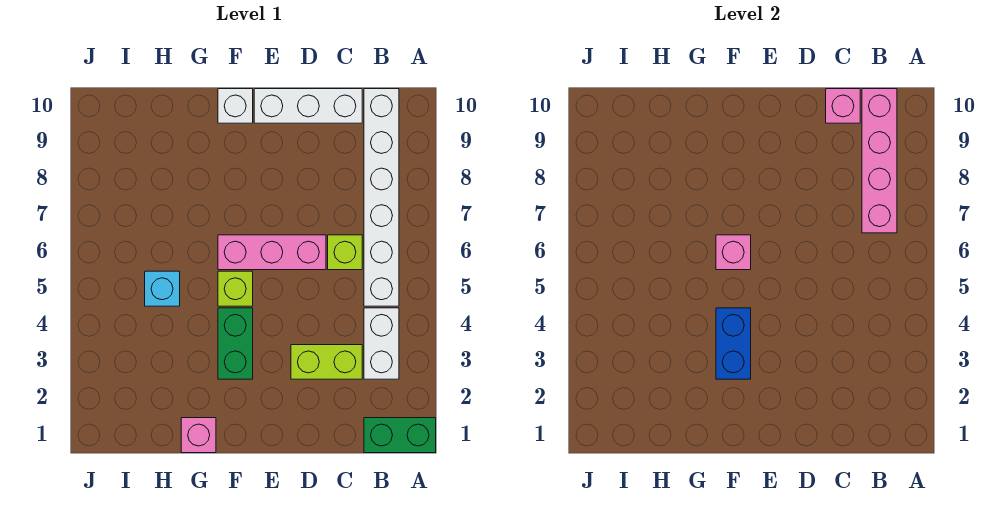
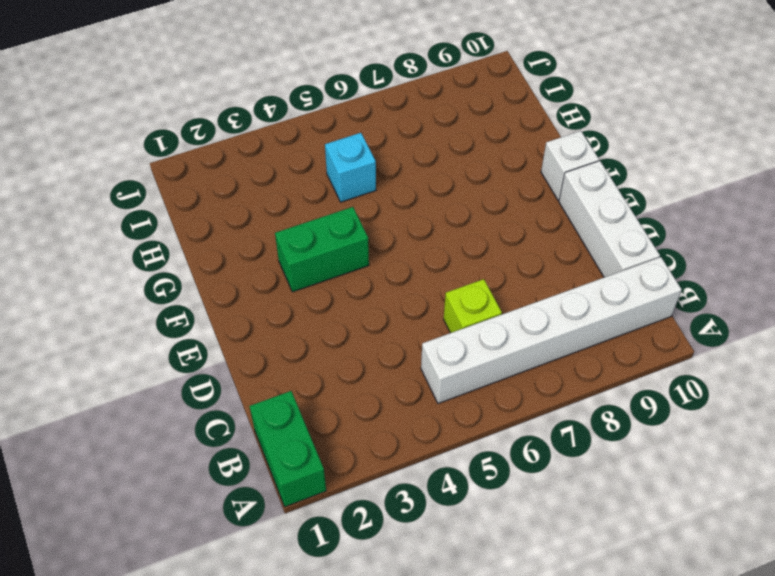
none -> white 1x2 brick [364,308,399,379]
none -> lime 1x2 brick [291,345,362,379]
none -> pink 1x3 brick [218,235,326,270]

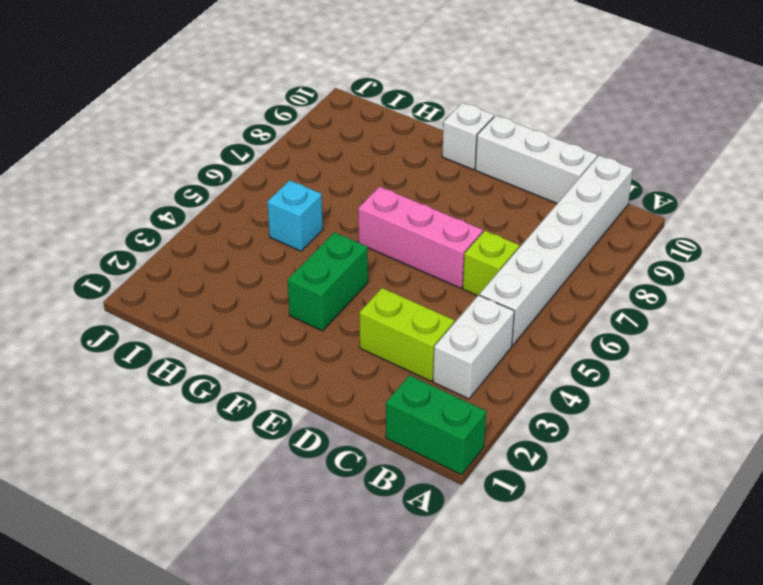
none -> lime 1x1 brick [218,271,253,306]
none -> pink 1x1 brick [181,418,216,453]
none -> pink 1x4 brick [862,89,897,233]

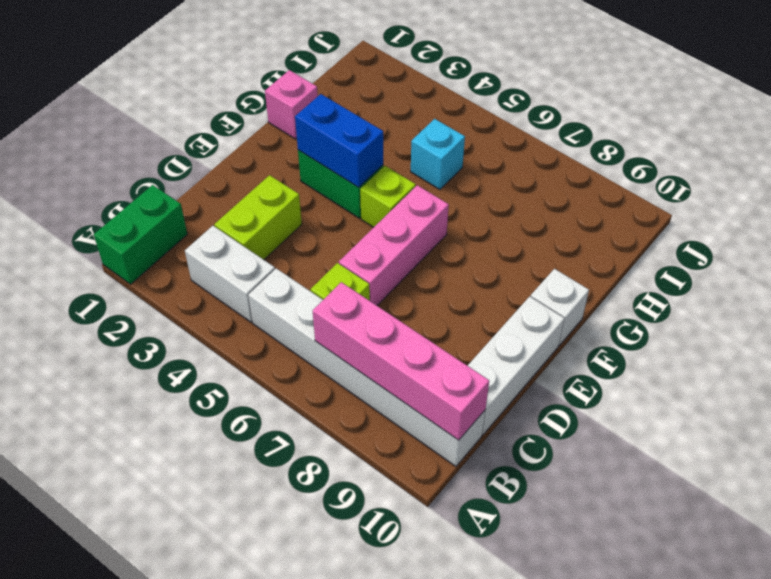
none -> pink 1x1 brick [826,89,860,123]
none -> pink 1x1 brick [716,235,751,270]

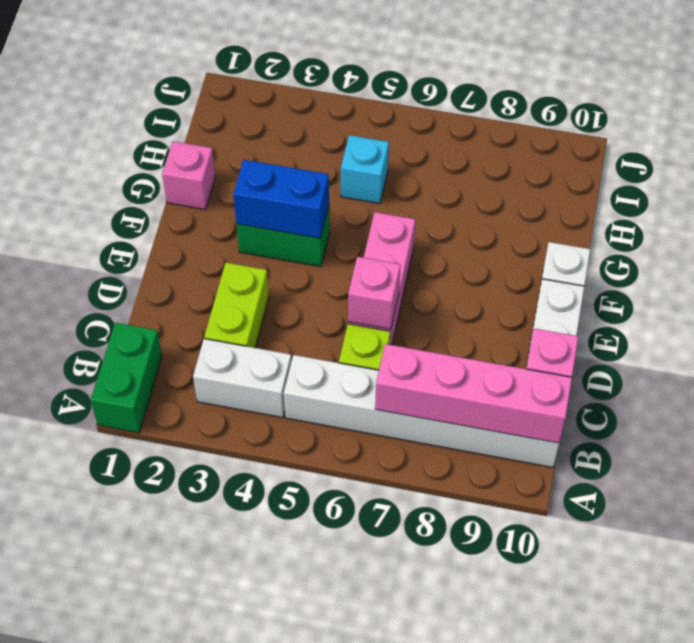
pink 1x1 brick [348,257,400,329] -> pink 1x1 brick moved to [716,235,751,270]
none -> lime 1x1 brick [218,271,253,306]

